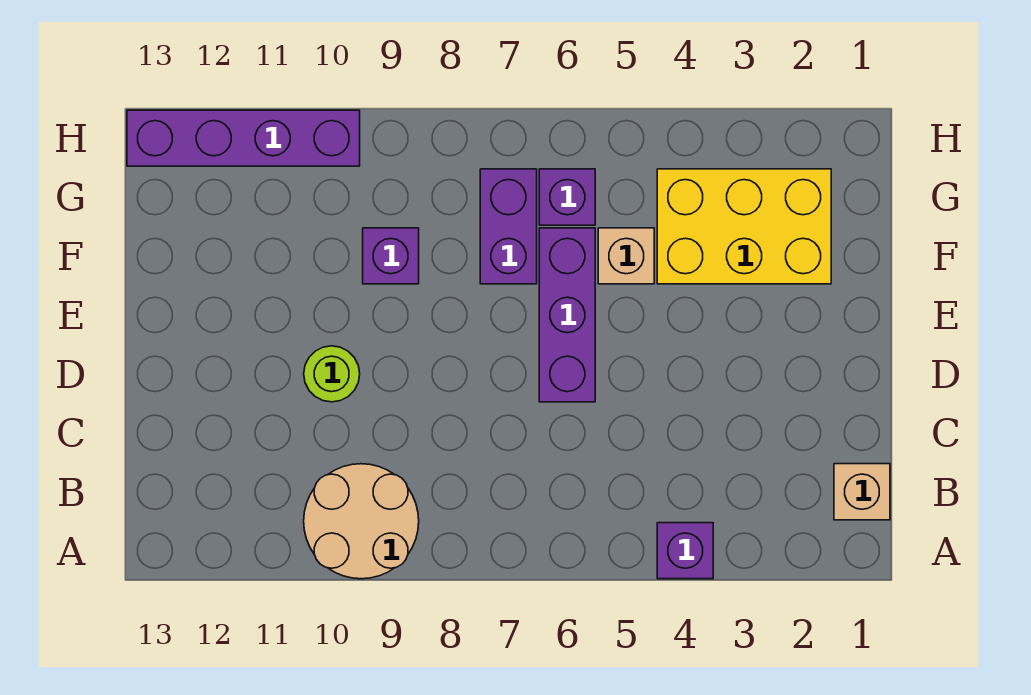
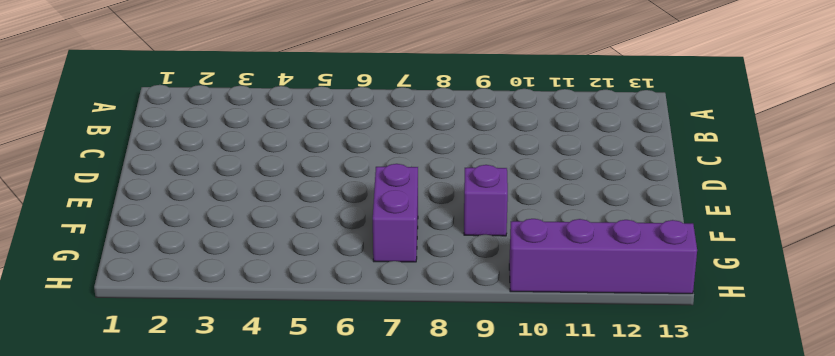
none -> purple 1x1 brick [657,523,713,579]
none -> tan 2x2 round brick [304,464,419,579]

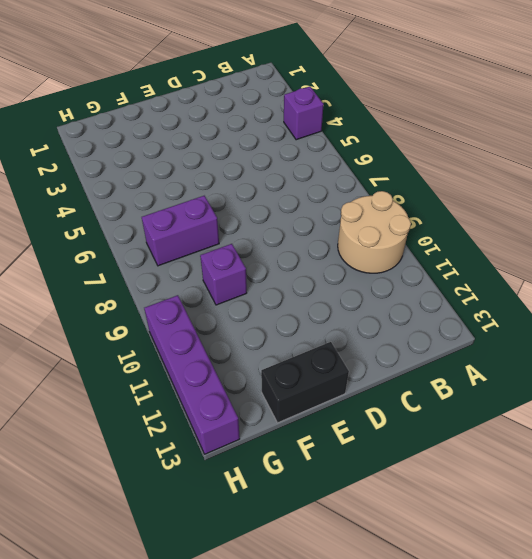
black 1x2 brick [261,342,349,423] -> none
none -> tan 1x1 brick [834,464,890,520]
none -> purple 1x3 brick [539,228,595,402]

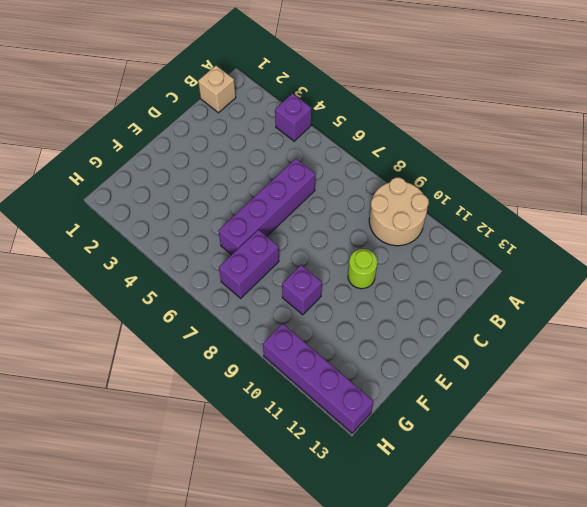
purple 1x4 brick [218,159,315,255] -> purple 1x3 brick [539,228,595,402]
none -> yellow 2x3 brick [657,169,831,284]
none -> tan 1x1 brick [598,228,654,284]

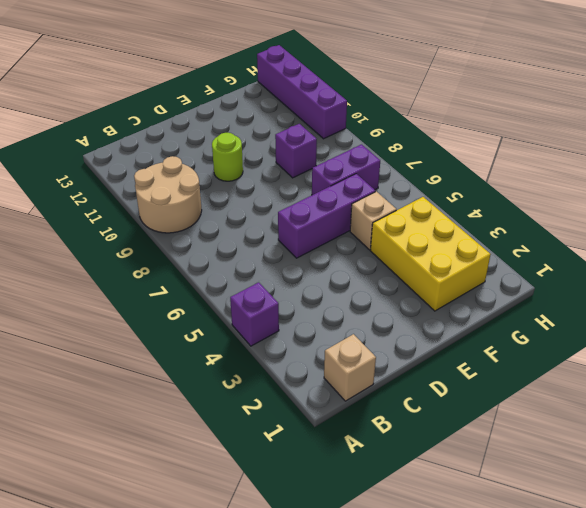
none -> purple 1x1 brick [539,169,595,225]

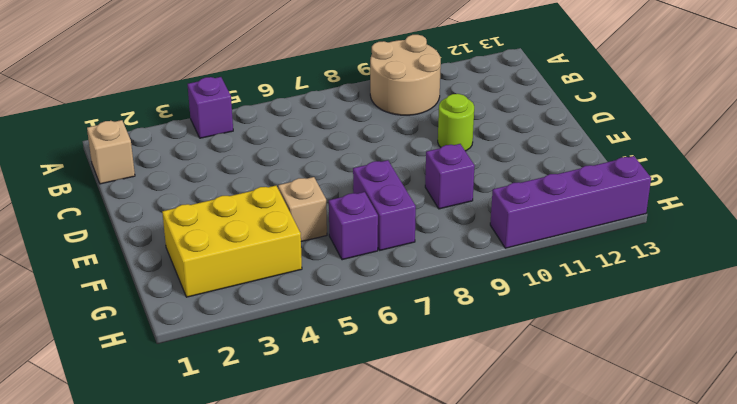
none -> purple 1x3 brick [539,228,595,402]

